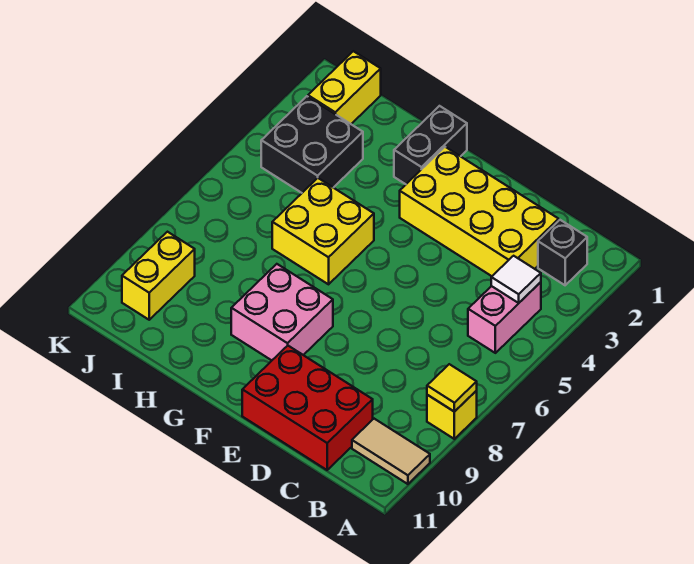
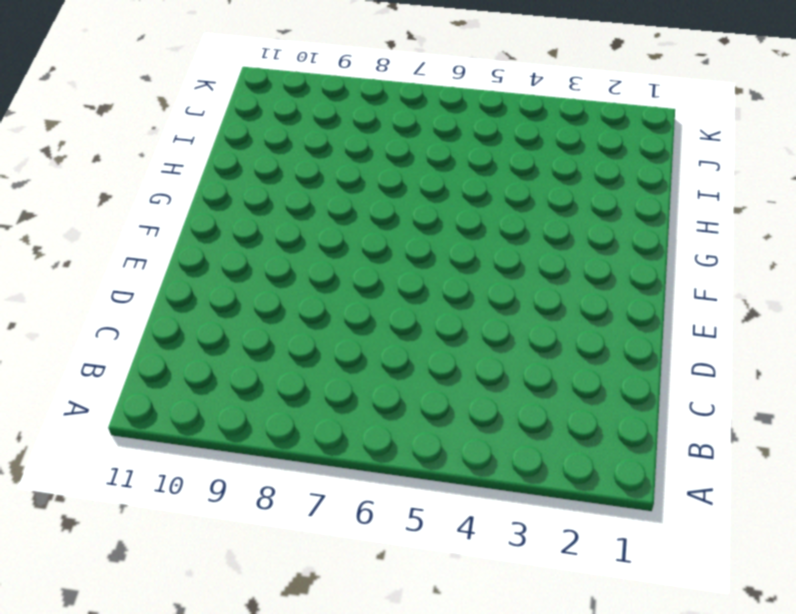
none -> yellow 1x1 brick [427,391,477,439]
none -> tan 1x2 tile [352,419,430,484]
none -> black 1x1 brick [538,220,587,285]

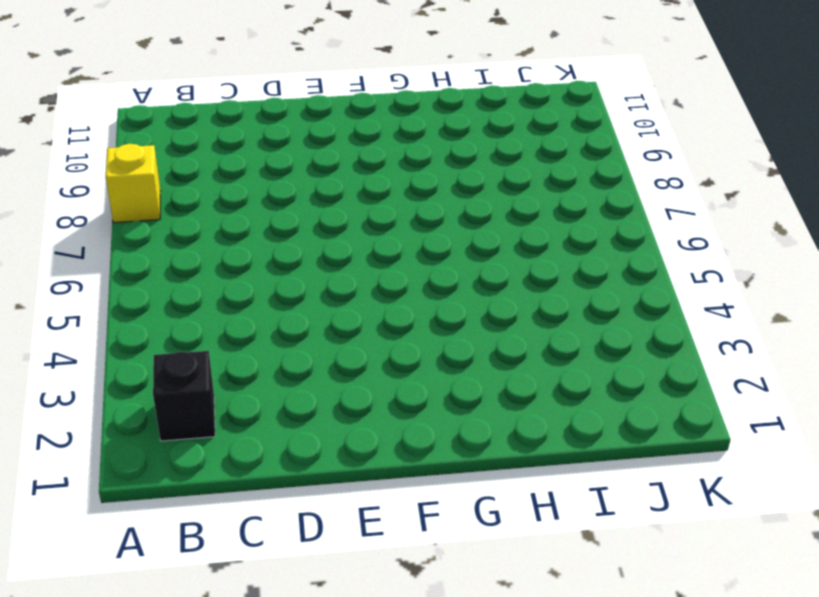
none -> tan 1x2 tile [352,419,430,484]
none -> pink 1x2 brick [468,282,541,353]
none -> yellow 2x4 brick [400,147,559,276]

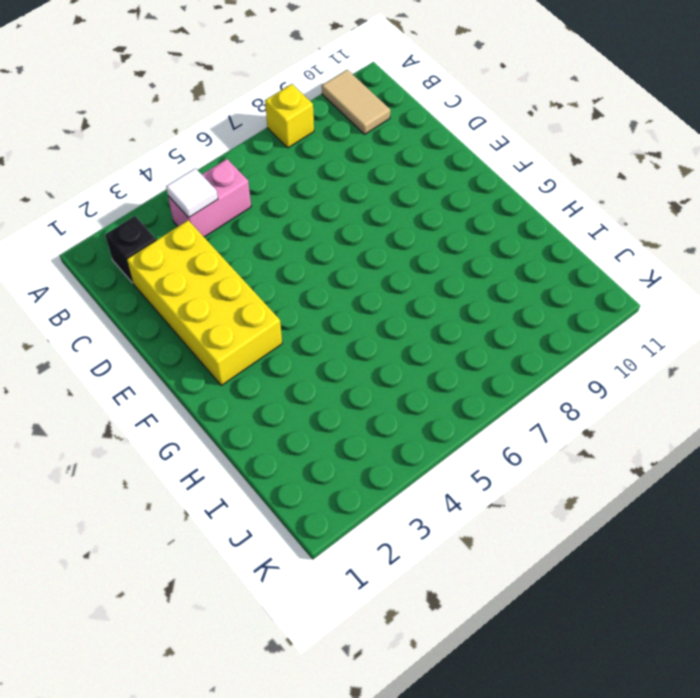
none -> red 2x3 brick [242,346,373,470]
none -> pink 2x2 brick [231,264,333,360]
none -> black 1x2 brick [394,106,467,184]

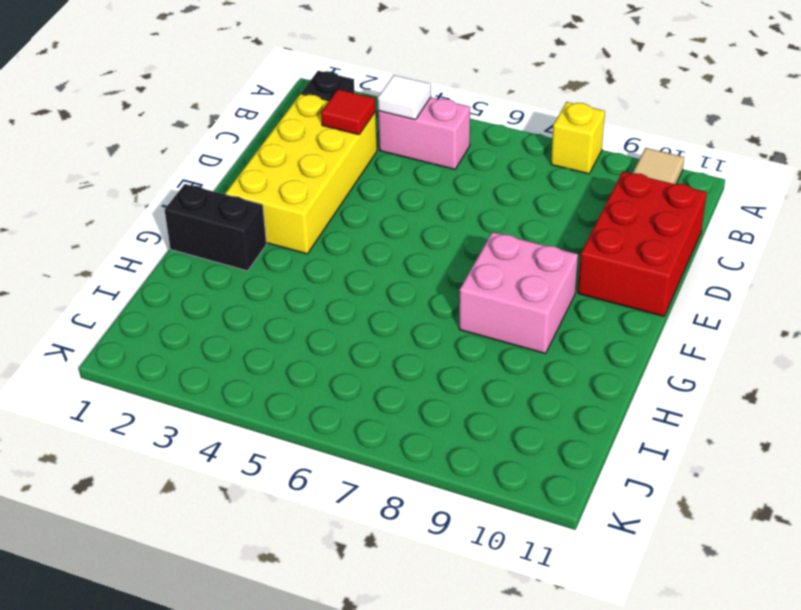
red 1x1 tile [321,89,376,135] -> none
none -> yellow 2x2 brick [272,178,374,284]
none -> black 2x2 brick [261,96,363,193]
none -> yellow 1x2 brick [308,51,381,124]

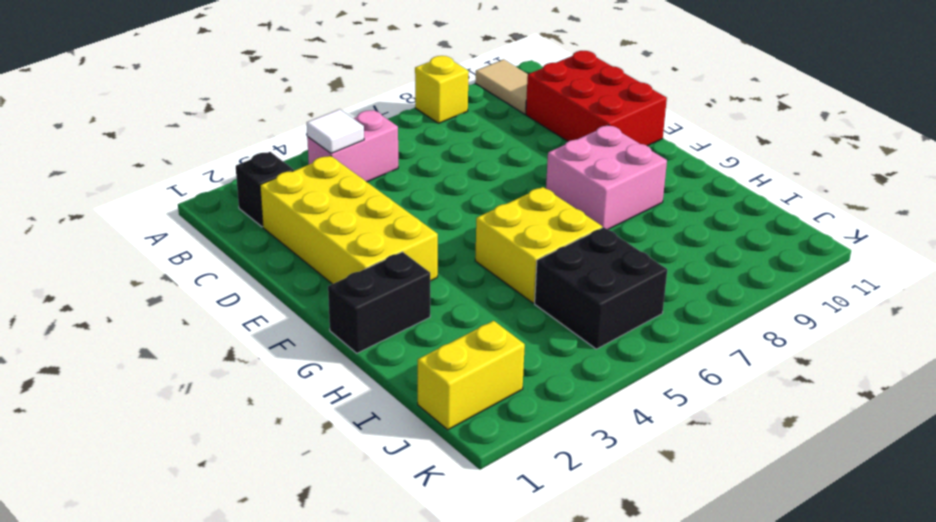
black 2x2 brick [535,227,667,349] -> black 2x2 brick moved to [261,96,363,193]
none -> yellow 1x2 brick [122,232,195,320]
none -> yellow 1x1 tile [427,364,477,412]

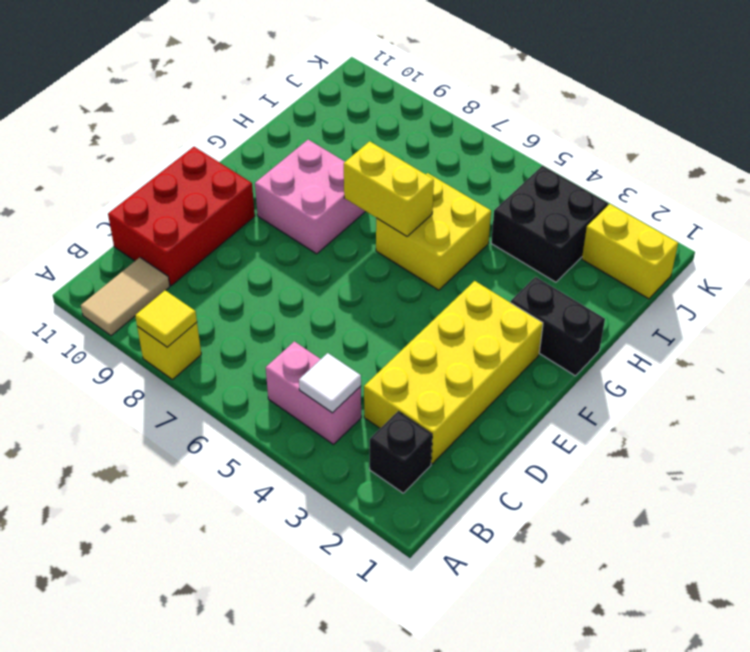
yellow 1x2 brick [344,141,434,236] -> yellow 1x2 brick moved to [122,232,195,320]

